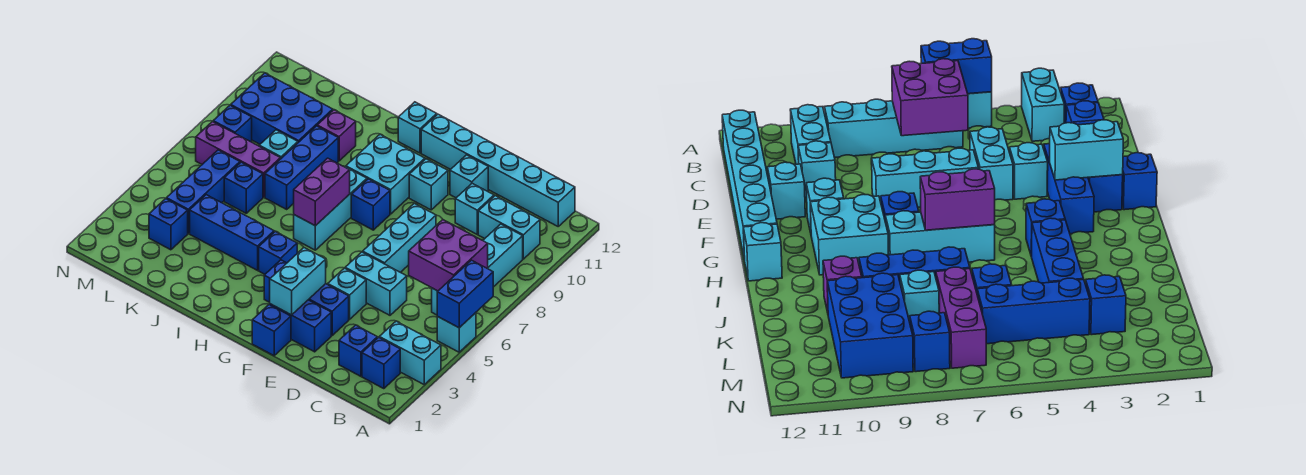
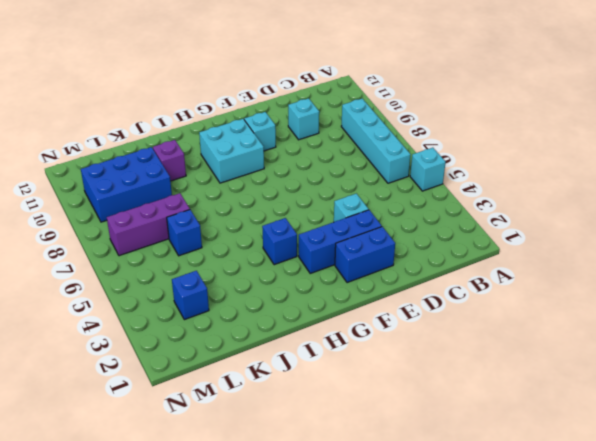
none -> cyan 1x2 brick [379,321,441,384]
none -> blue 1x1 brick [362,337,400,389]
none -> cyan 1x2 brick [478,196,540,259]
none -> cyan 1x6 brick [421,114,575,226]

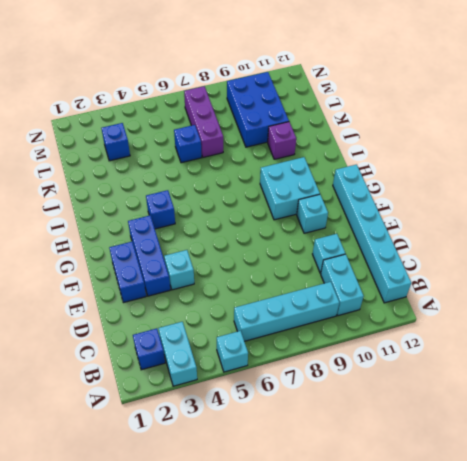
none -> blue 1x1 brick [339,325,377,376]
none -> cyan 1x2 brick [345,252,407,315]
none -> cyan 1x3 brick [363,203,436,272]
none -> cyan 1x1 brick [450,155,488,198]

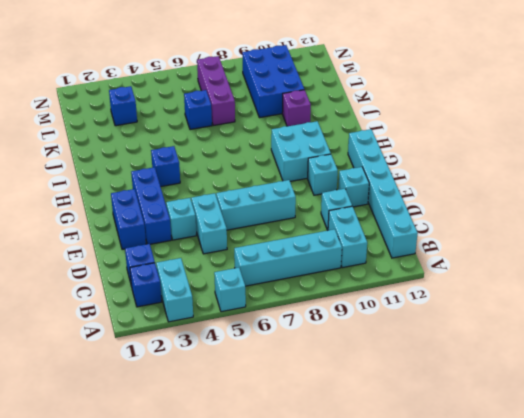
none -> blue 1x1 brick [252,305,291,356]
none -> blue 1x1 brick [351,179,390,230]
none -> cyan 1x3 brick [294,167,367,250]
none -> cyan 1x1 brick [398,102,437,153]

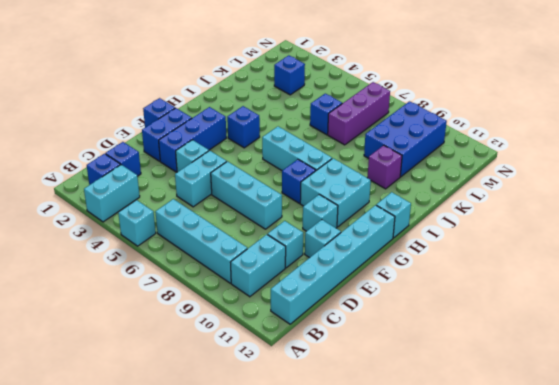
none -> blue 1x3 brick [190,195,274,270]
none -> blue 1x3 brick [265,126,338,209]
none -> cyan 1x1 brick [259,130,298,159]
none -> blue 1x3 brick [166,150,240,233]

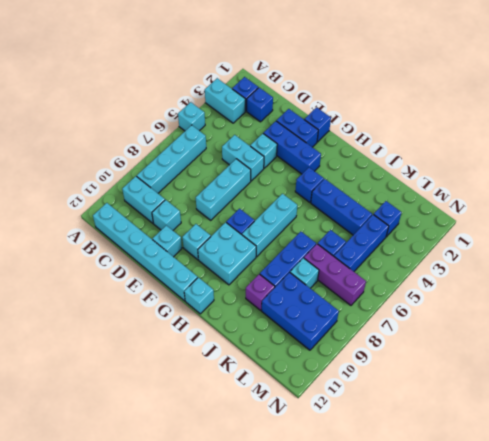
none -> blue 1x1 brick [213,105,252,142]
none -> blue 1x2 brick [437,260,493,328]
none -> purple 2x2 brick [409,220,488,291]
none -> cyan 1x2 brick [270,248,326,315]

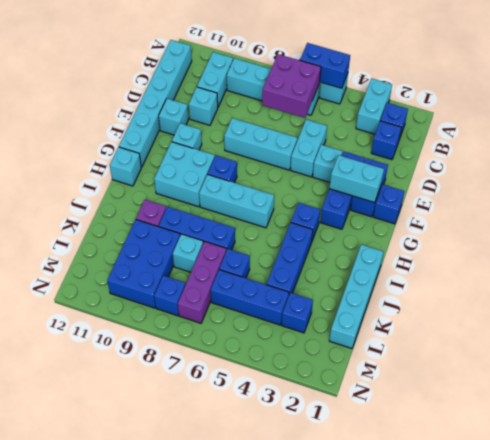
cyan 1x4 brick [329,245,383,349] -> none
none -> purple 1x2 brick [294,158,350,226]

